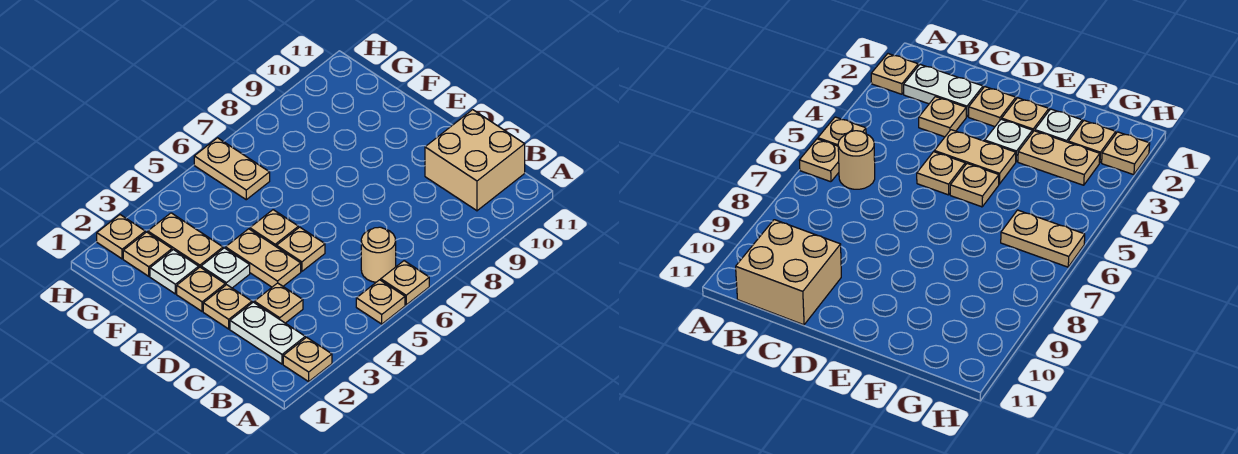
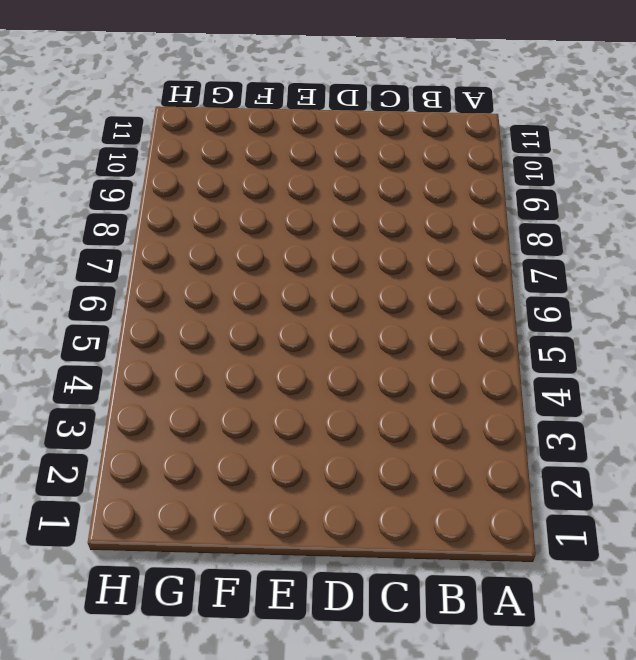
none -> tan 1x1 plate [283,337,332,382]
none -> tan 1x1 plate [356,280,405,324]
none -> tan 1x1 plate [381,261,429,305]

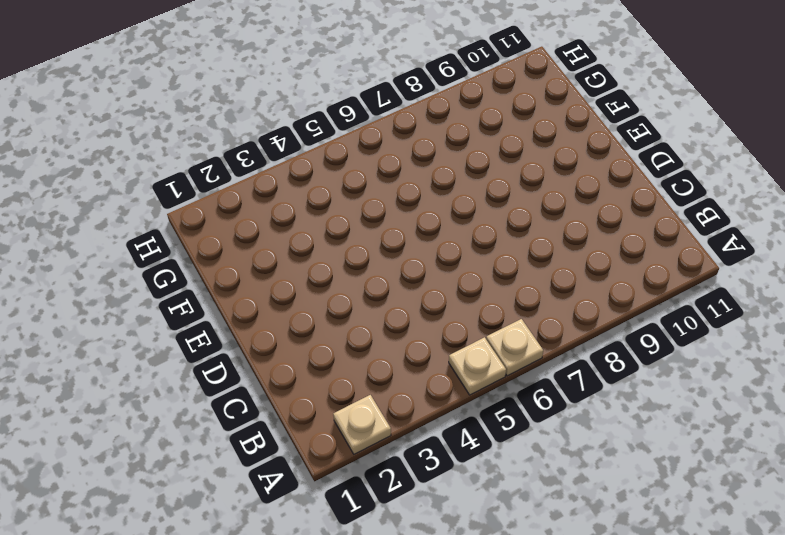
none -> white 1x2 plate [230,302,305,364]
none -> tan 1x1 round brick [361,227,396,282]
none -> tan 2x2 brick [425,110,525,211]

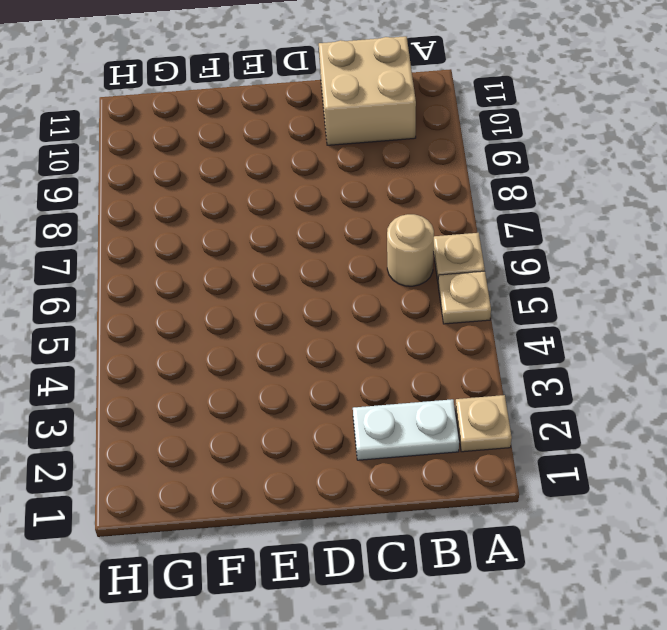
none -> tan 1x1 plate [254,283,303,323]
none -> tan 1x1 plate [203,285,252,329]
none -> tan 1x2 plate [225,229,301,287]

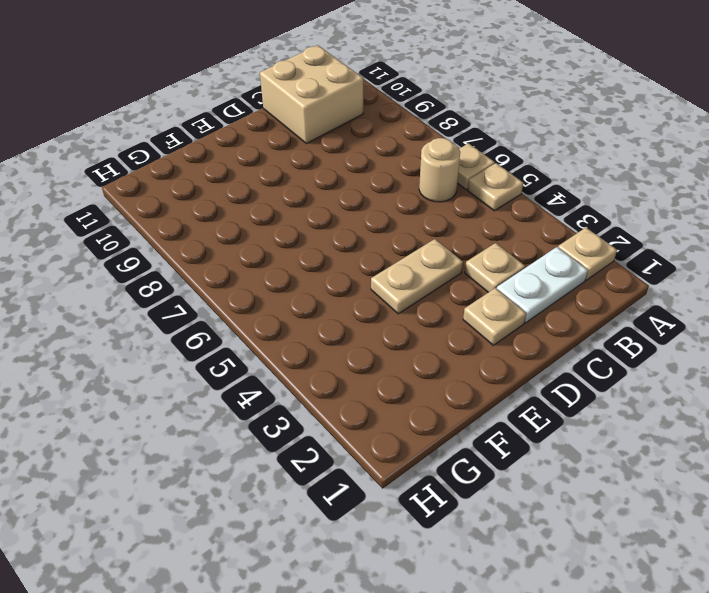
none -> tan 1x1 plate [277,227,325,271]
none -> tan 1x1 plate [177,267,225,311]
none -> white 1x1 plate [201,248,250,288]

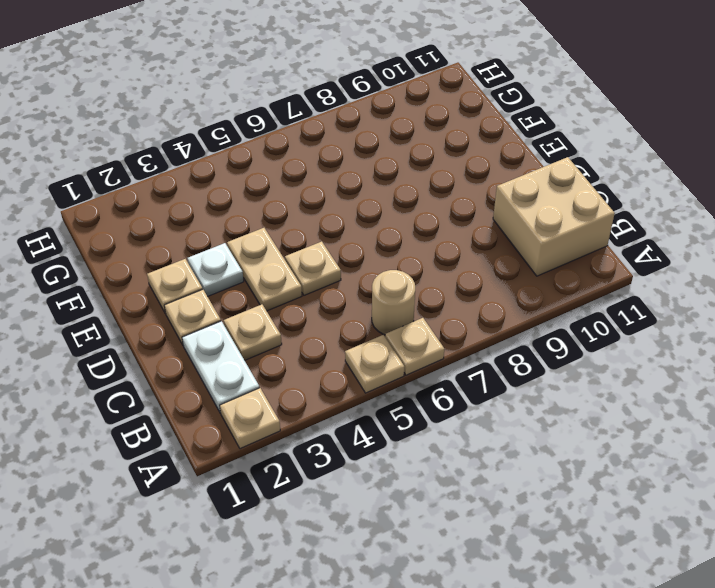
none -> tan 1x1 plate [250,210,298,247]
none -> white 1x1 plate [150,250,199,294]
none -> tan 1x2 plate [148,213,223,267]

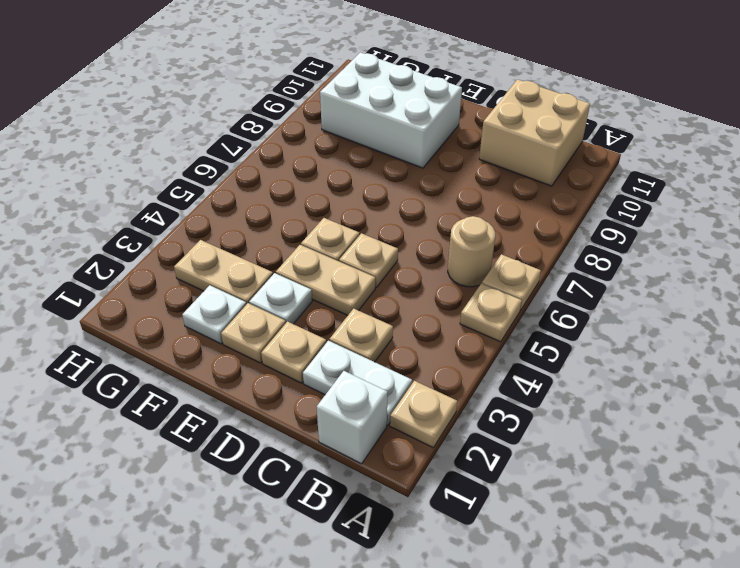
white 1x1 brick [317,371,388,464] -> none
white 2x3 brick [320,53,462,168] -> none
none -> tan 1x1 plate [123,232,172,276]
none -> tan 1x2 plate [194,138,270,200]
none -> tan 1x1 plate [97,215,145,259]

